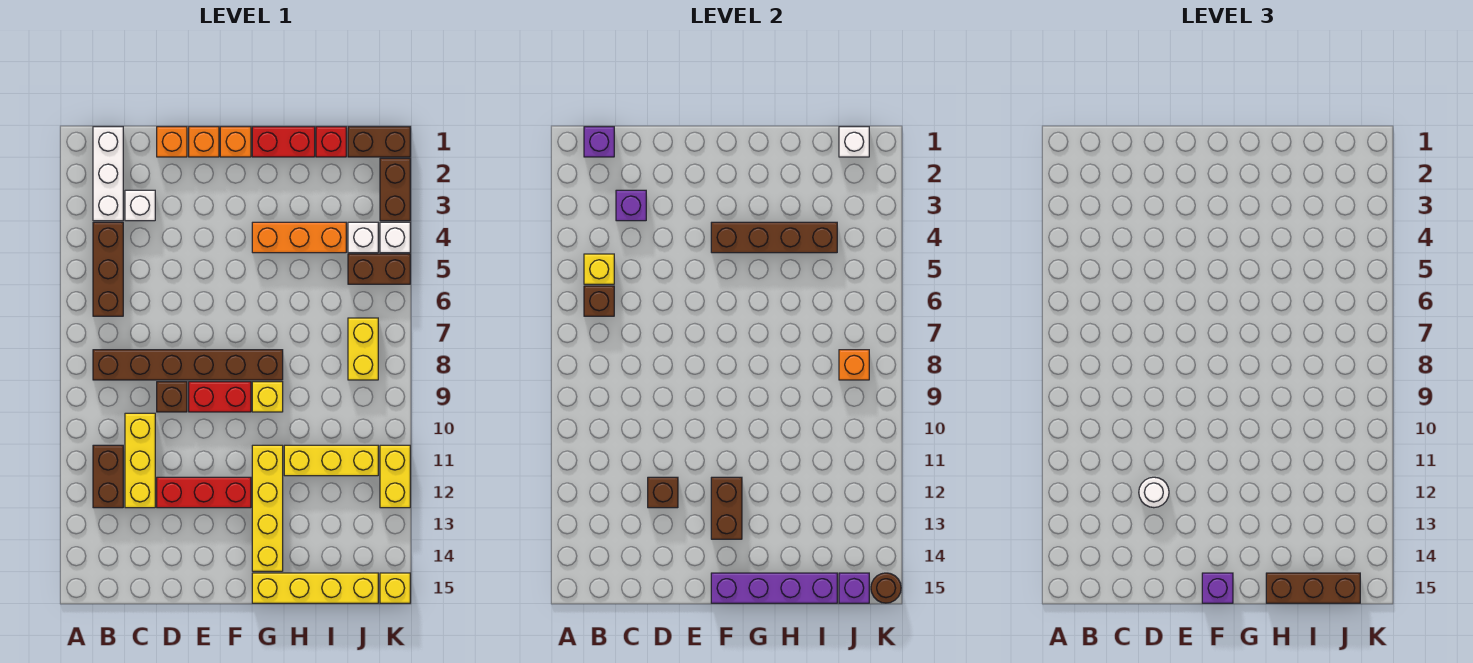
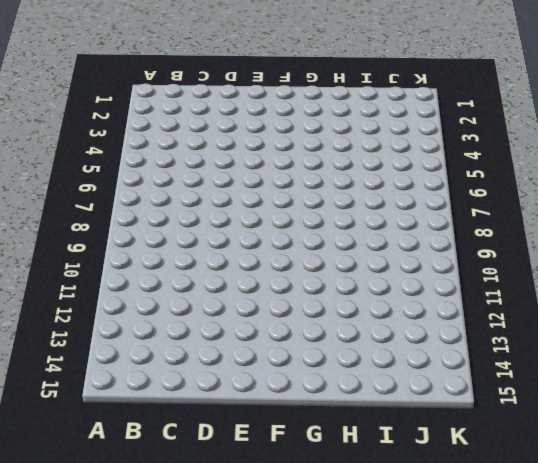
none -> white 1x3 brick [93,127,123,221]
none -> brown 1x3 brick [93,222,123,316]
none -> brown 1x6 brick [93,350,283,380]
none -> brown 1x2 brick [93,445,123,508]

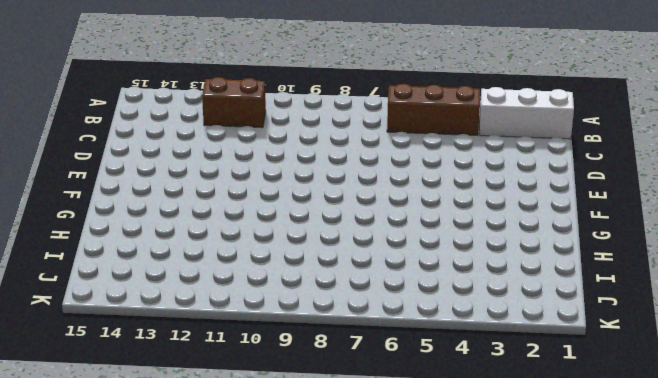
none -> brown 1x6 brick [93,350,283,380]
none -> white 1x1 brick [125,190,155,221]
none -> yellow 1x3 brick [125,413,155,508]
none -> orange 1x1 brick [157,127,187,157]

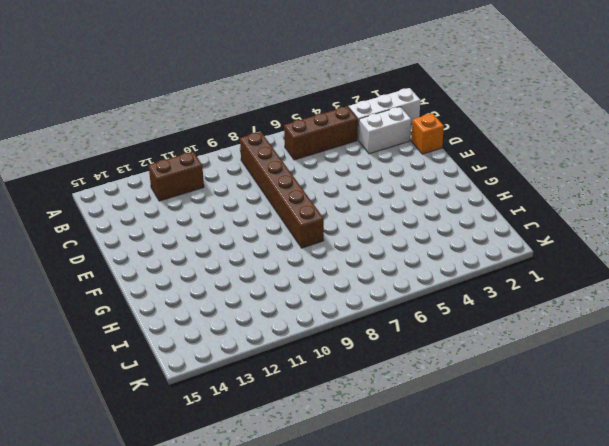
white 1x2 brick [359,107,411,154] -> white 1x1 brick [125,190,155,221]
none -> yellow 1x3 brick [125,413,155,508]
none -> brown 1x1 brick [157,382,187,412]
none -> red 1x3 brick [157,477,251,508]
none -> orange 1x1 brick [189,127,219,157]

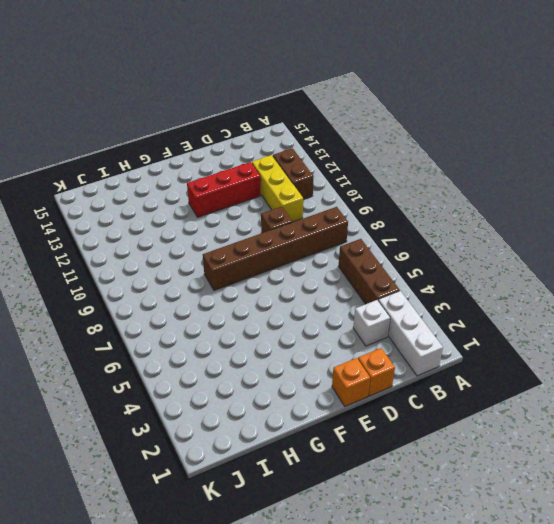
none -> red 1x2 brick [189,382,251,412]
none -> orange 1x1 brick [220,127,251,157]
none -> red 1x2 brick [252,127,315,157]
none -> orange 1x3 brick [252,222,346,253]

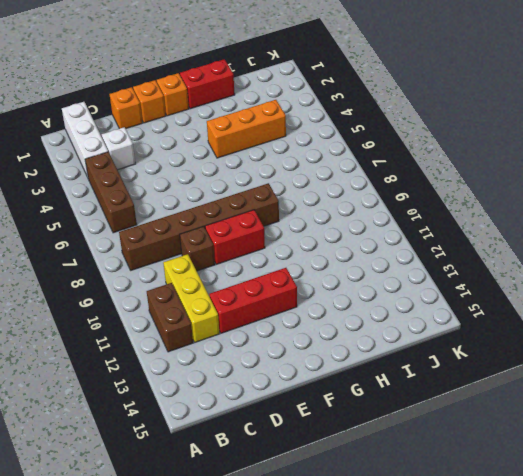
none -> yellow 1x1 brick [252,382,283,412]
none -> yellow 1x4 brick [252,445,283,571]
none -> yellow 1x4 brick [252,573,378,603]
none -> yellow 1x3 brick [284,445,378,476]

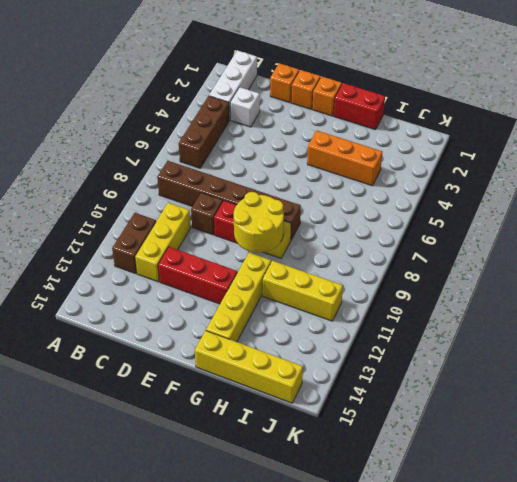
yellow 2x2 round brick [234,192,284,253] -> none
none -> red 1x1 brick [316,127,346,157]
none -> brown 1x2 brick [348,127,410,157]
none -> white 1x1 brick [348,222,378,253]
none -> brown 1x2 brick [348,254,410,284]

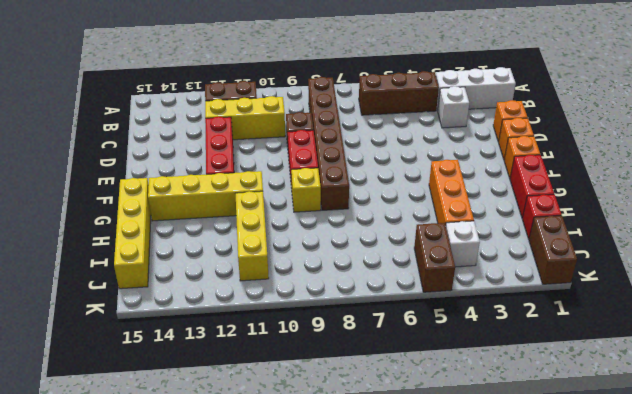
none -> yellow 1x2 brick [348,318,378,380]
none -> brown 1x2 brick [380,158,410,221]
none -> white 1x1 brick [380,222,410,253]
none -> yellow 1x2 brick [380,445,410,508]

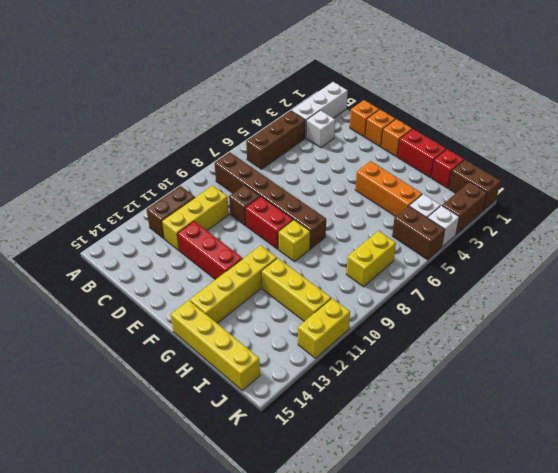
none -> yellow 1x1 brick [380,573,410,603]
none -> purple 1x1 brick [584,127,614,157]
none -> yellow 1x1 brick [584,254,614,284]
none -> brown 1x1 brick [584,286,614,316]

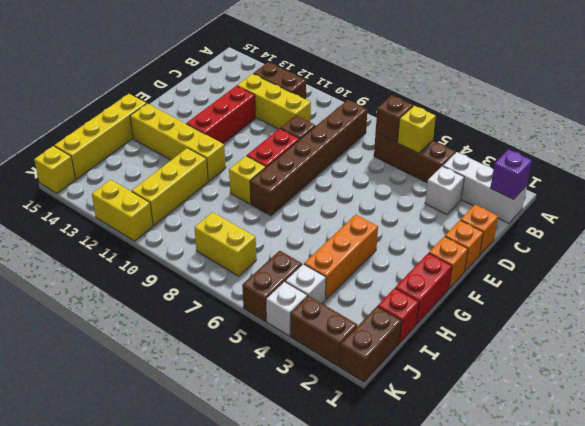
none -> purple 1x1 brick [616,190,646,221]
none -> brown 1x1 brick [648,477,678,508]
none -> brown 1x4 brick [711,222,837,253]
none -> brown 1x2 brick [711,477,742,539]

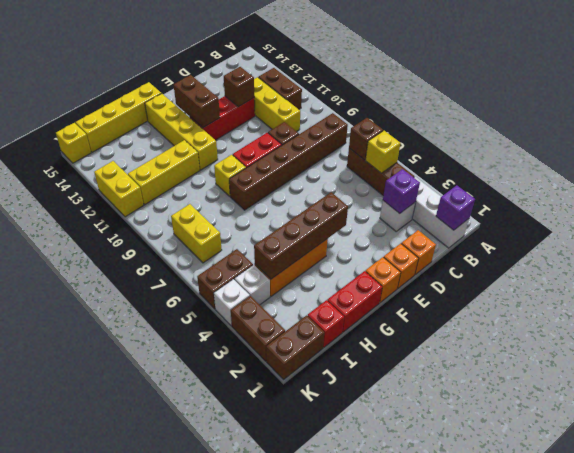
none -> purple 1x4 brick [711,573,837,603]
none -> white 1x1 brick [839,127,869,157]
none -> orange 1x1 brick [839,350,869,380]
none -> purple 1x1 brick [839,573,869,603]

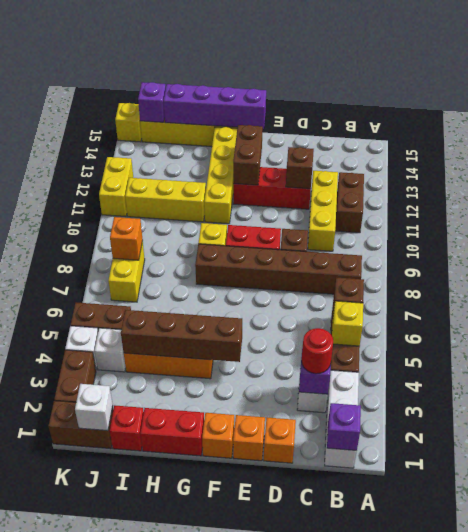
red 1x1 round brick [302,328,333,374] -> none
none -> brown 1x1 round brick [871,573,901,603]
none -> white 1x1 round brick [1139,477,1169,508]
none -> purple 1x1 brick [1202,573,1233,603]
none -> brown 1x3 brick [1266,573,1360,603]

